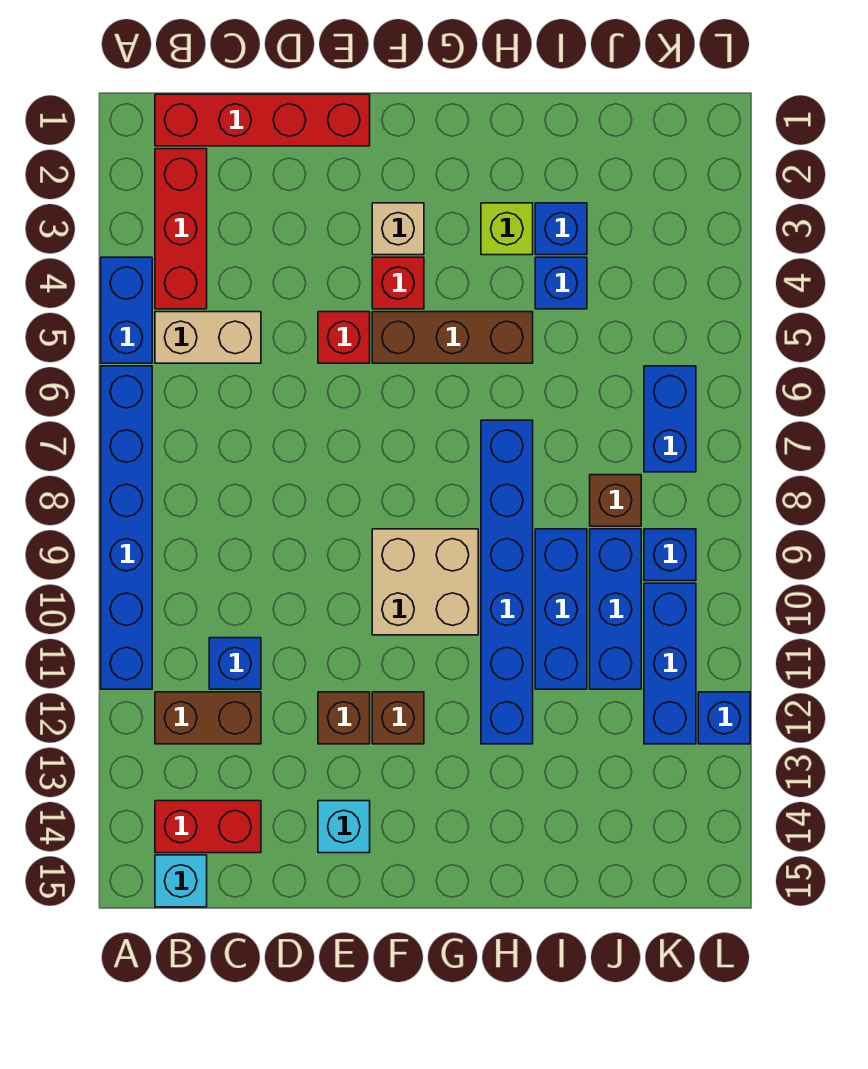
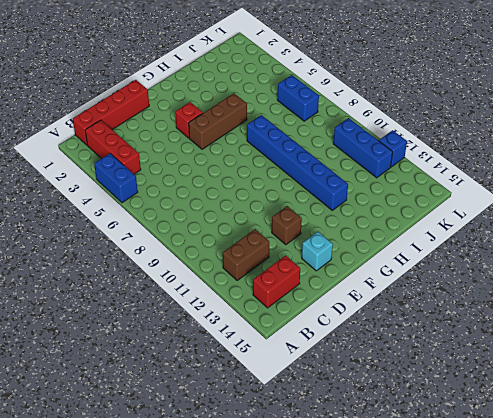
none -> blue 1x6 brick [101,366,152,689]
none -> tan 1x2 brick [155,312,261,363]
none -> cyan 1x1 brick [155,855,207,907]

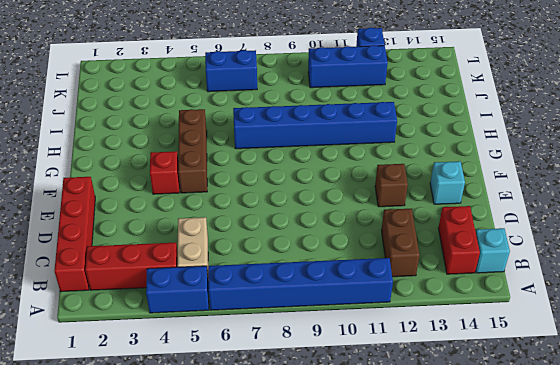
none -> blue 1x1 brick [209,638,261,689]
none -> red 1x1 brick [318,312,370,363]
none -> tan 1x1 brick [372,203,424,255]

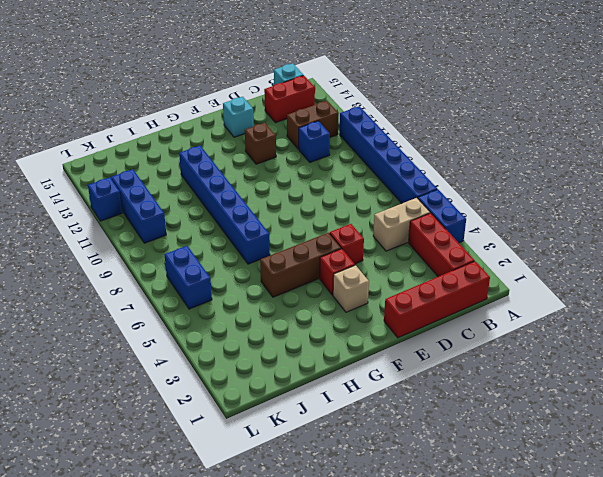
none -> tan 2x2 brick [372,529,478,635]
none -> brown 1x1 brick [372,692,424,744]
none -> lime 1x1 brick [481,203,533,255]

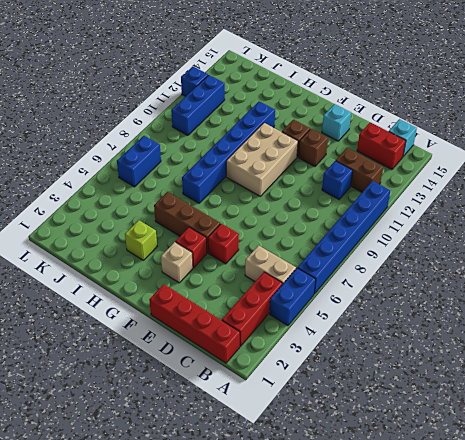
tan 2x3 brick [226,123,298,196] -> tan 2x2 brick [372,529,478,635]
none -> blue 1x1 brick [535,203,587,255]
none -> blue 1x1 brick [535,257,587,309]
none -> blue 1x3 brick [535,529,587,689]

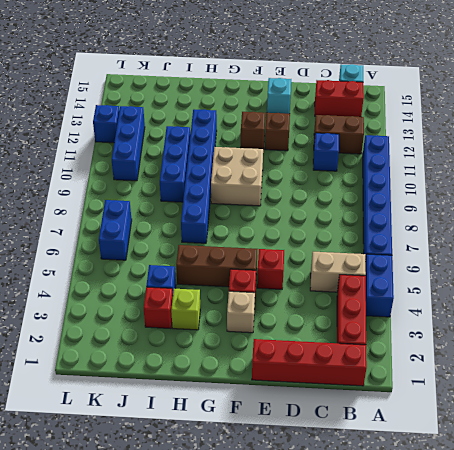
red 1x1 brick [144,287,173,329] -> blue 1x1 brick [535,203,587,255]
none -> brown 1x1 brick [590,475,641,526]
none -> blue 1x3 brick [590,529,641,689]
none -> blue 1x1 brick [644,529,696,581]

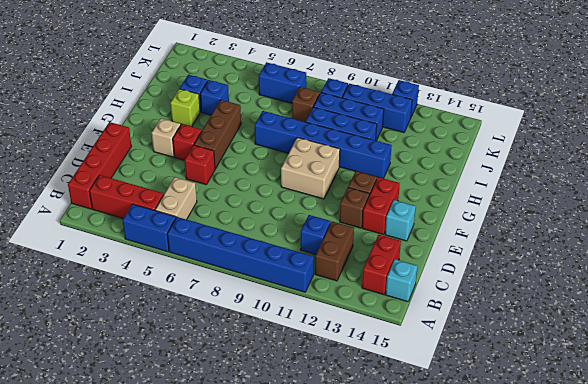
red 1x2 brick [362,177,400,235] -> none

